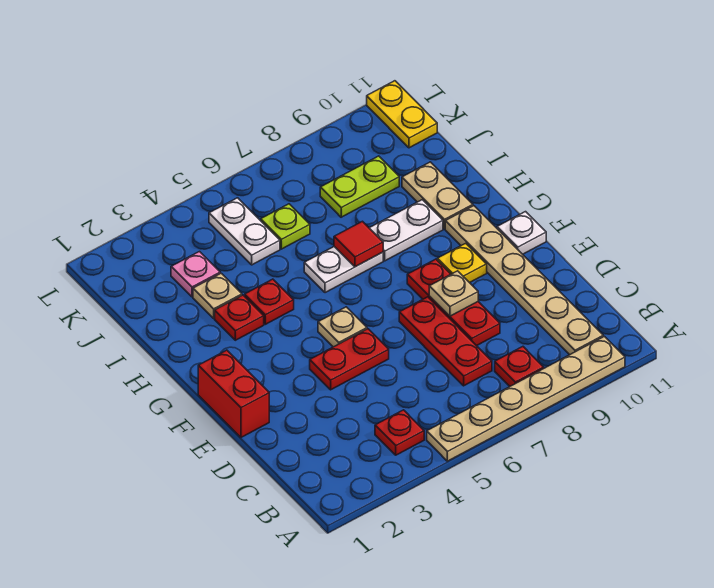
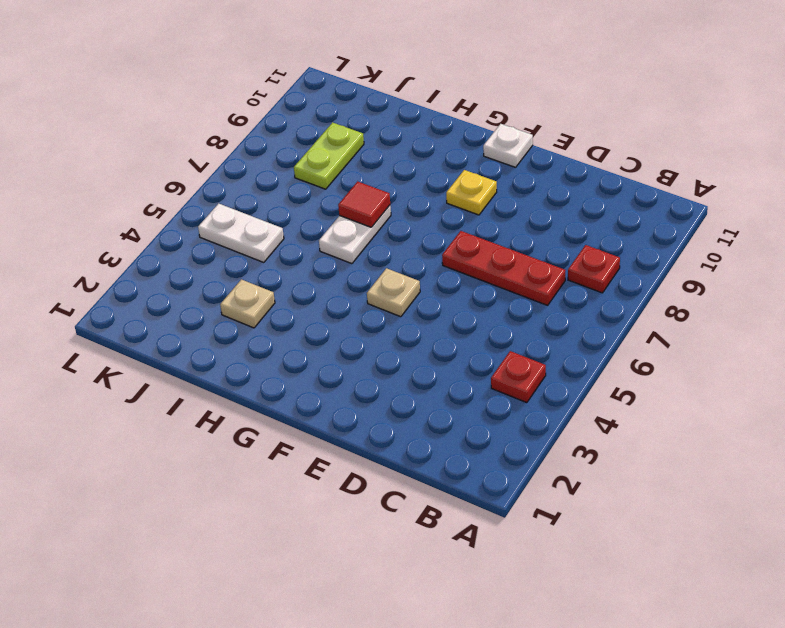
none -> tan 1x6 plate [427,336,625,461]
none -> tan 1x6 plate [445,206,603,355]
none -> red 1x3 plate [407,259,500,346]

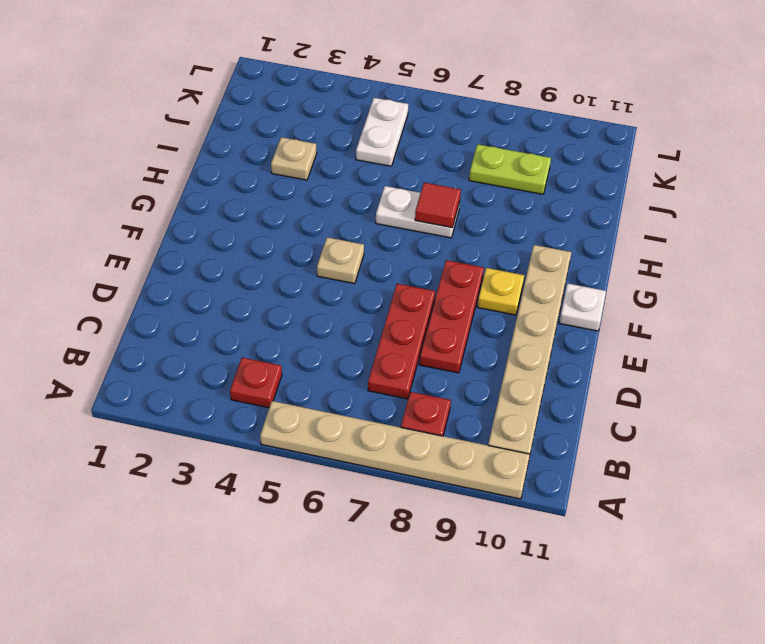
none -> red 1x2 brick [198,350,269,437]
none -> red 1x2 plate [310,329,389,390]
none -> red 1x1 plate [215,295,264,340]

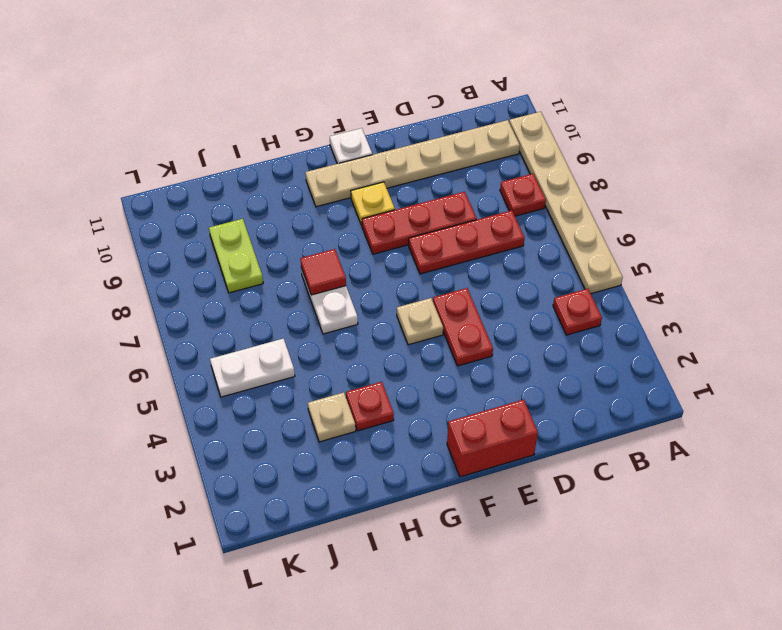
none -> red 1x1 plate [245,279,294,324]
none -> white 1x2 plate [370,200,443,261]
none -> tan 1x2 plate [402,162,473,229]

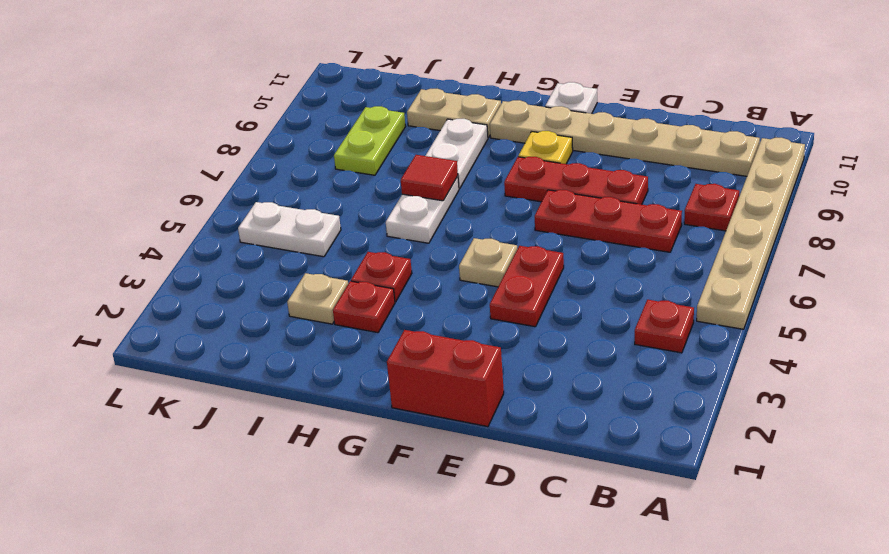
none -> pink 1x1 plate [171,252,220,297]
none -> lime 1x1 plate [261,204,310,249]
none -> yellow 1x2 plate [367,81,437,148]

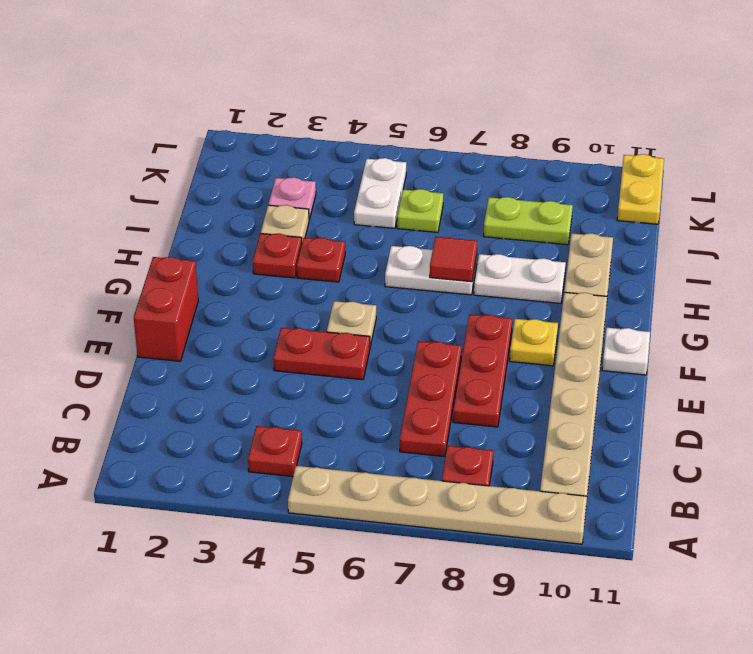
none -> tan 1x1 plate [429,271,478,316]

